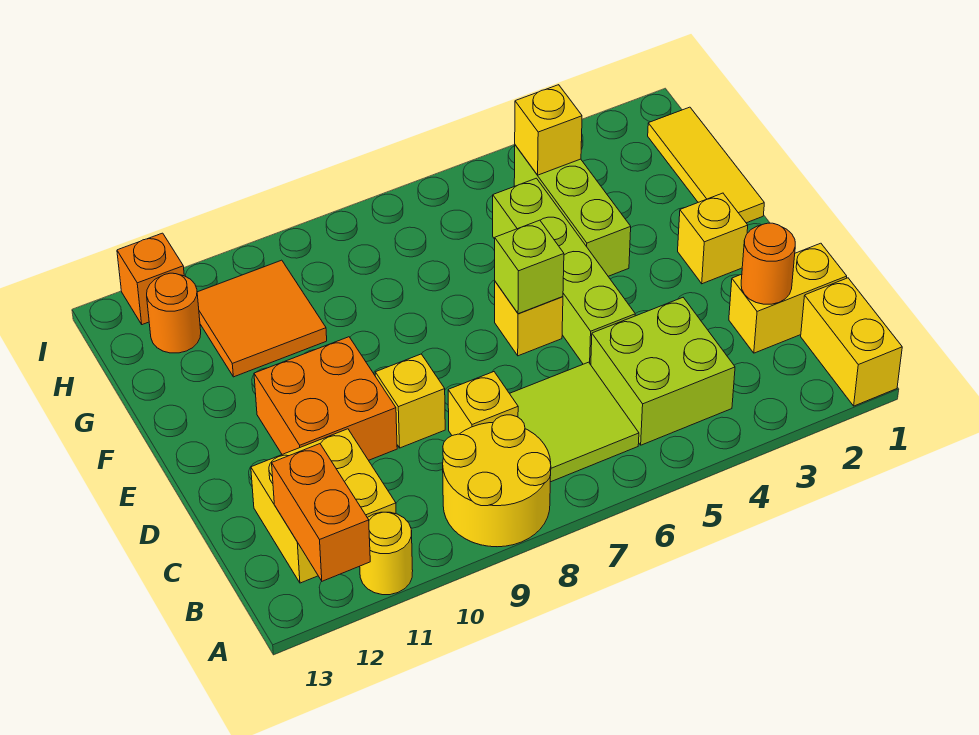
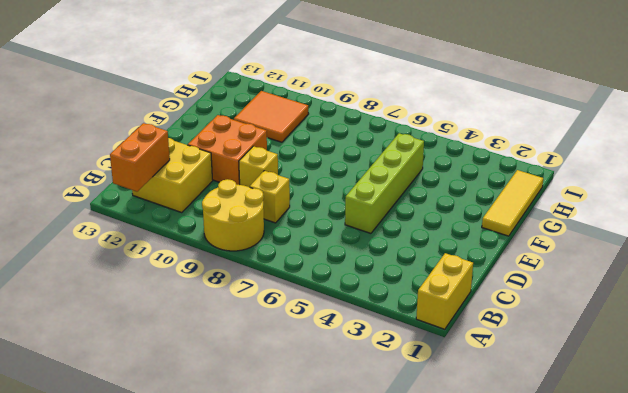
none -> yellow 1x1 round brick [360,512,413,595]
none -> lime 2x2 brick [591,298,735,445]
none -> lime 2x2 tile [510,362,639,482]

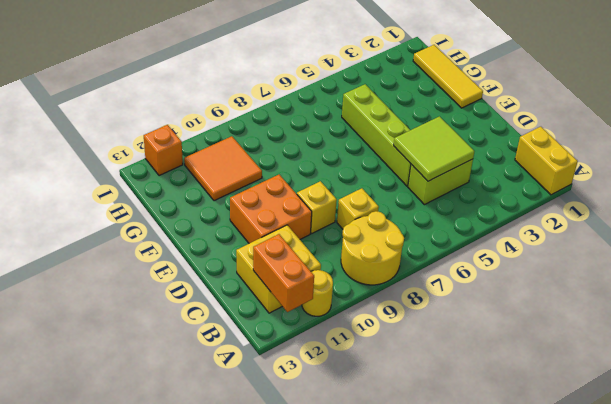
lime 1x2 brick [408,159,473,205] -> lime 2x2 brick [591,298,735,445]
lime 2x2 tile [394,116,475,181] -> lime 2x2 tile moved to [510,362,639,482]
none -> yellow 1x2 brick [729,243,847,353]
none -> yellow 1x1 brick [678,193,748,284]
none -> yellow 1x1 brick [495,282,563,356]

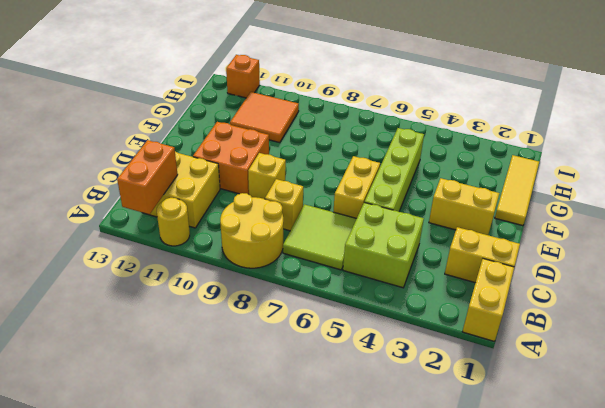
yellow 1x2 brick [333,156,380,218] -> yellow 1x1 brick [495,282,563,356]
yellow 1x2 brick [429,178,499,235] -> yellow 1x1 brick [678,193,748,284]
none -> lime 1x3 brick [514,145,631,276]
none -> orange 1x1 round brick [147,273,201,353]
none -> orange 1x1 round brick [741,223,795,304]

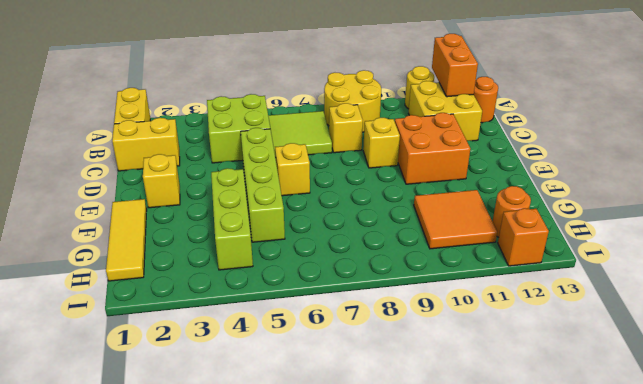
orange 1x1 round brick [473,77,498,123] -> orange 1x1 round brick moved to [741,223,795,304]
none -> lime 1x1 brick [495,220,564,314]
none -> yellow 1x1 brick [515,85,582,175]

